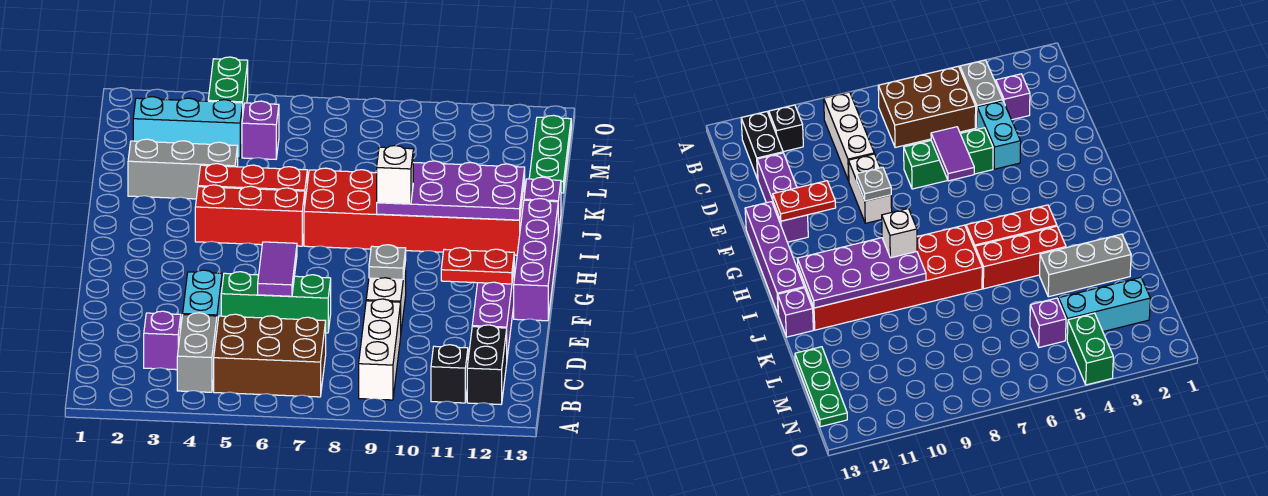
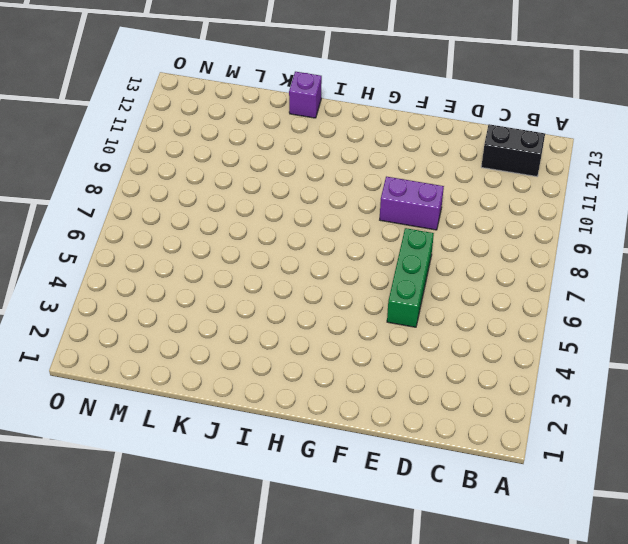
purple 1x2 brick [380,177,444,230] -> white 1x2 brick [366,262,406,330]
none -> grey 1x2 brick [177,313,217,392]
none -> brown 2x3 brick [214,314,326,397]
none -> white 1x3 brick [359,299,401,400]

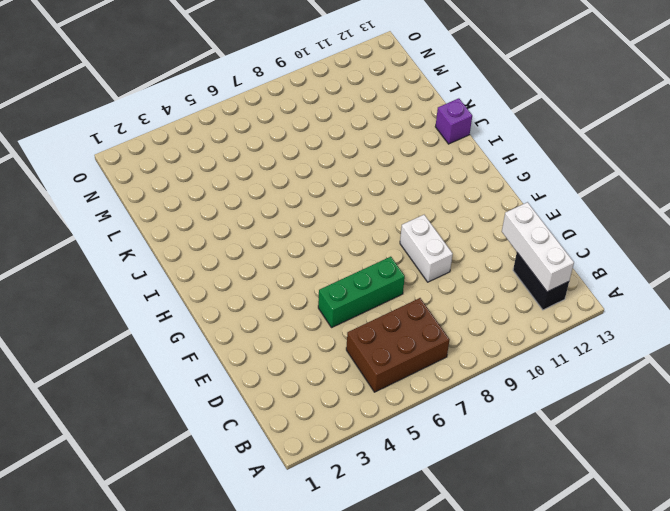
white 1x3 brick [502,202,574,292] -> white 1x3 brick moved to [359,299,401,400]
none -> grey 1x2 brick [177,313,217,392]
none -> black 1x1 brick [431,345,468,403]
none -> purple 1x1 brick [144,311,181,370]

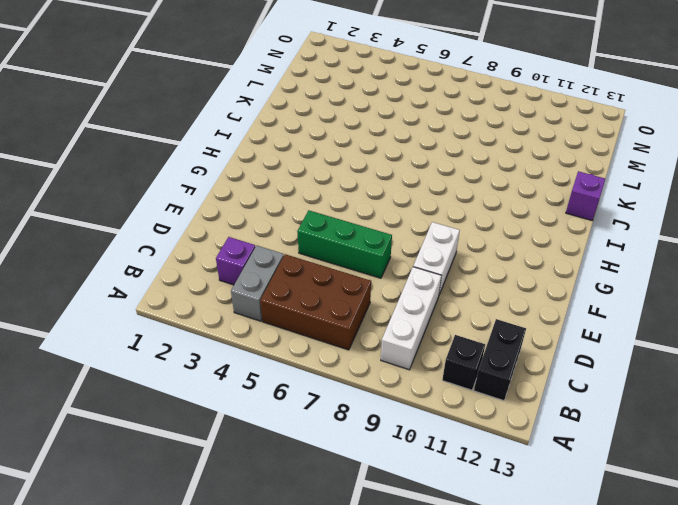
none -> cyan 1x2 brick [183,270,222,326]
none -> purple 1x3 brick [472,271,514,356]
none -> purple 1x4 brick [514,199,558,321]

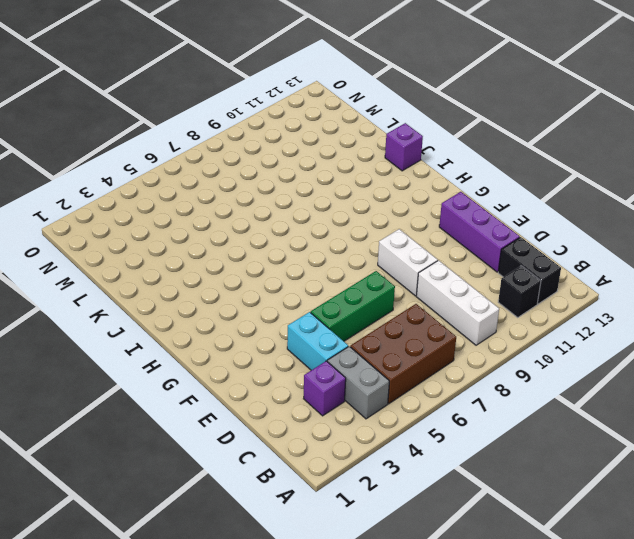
none -> purple 1x4 brick [514,199,558,321]
none -> red 1x3 brick [195,185,305,246]
none -> red 2x6 brick [304,168,525,255]

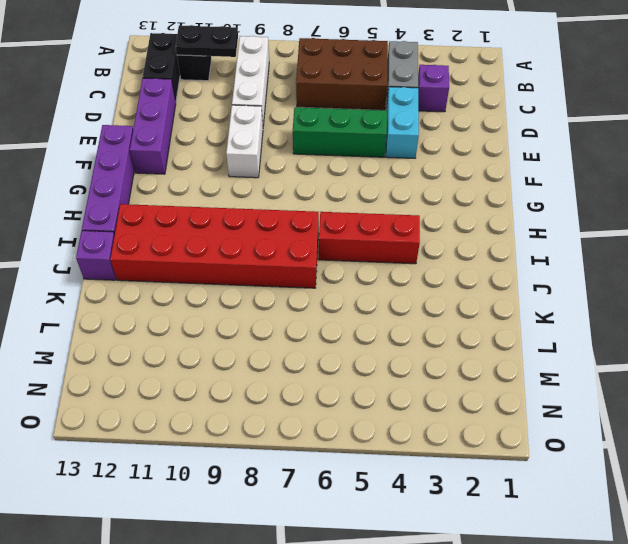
black 1x2 plate [175,25,238,57] -> none
none -> red 1x3 brick [198,164,307,200]
none -> grey 1x3 brick [128,139,238,199]
none -> green 1x3 plate [529,115,571,193]

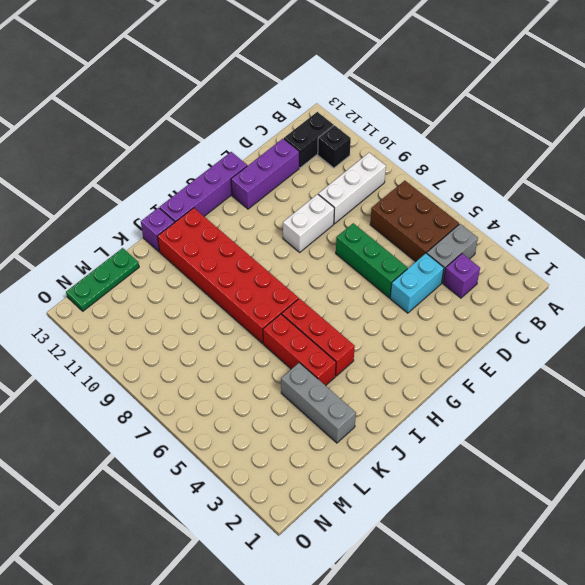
none -> cyan 1x3 brick [133,97,243,158]
none -> purple 1x1 brick [242,101,279,159]
none -> green 1x2 brick [208,57,248,110]

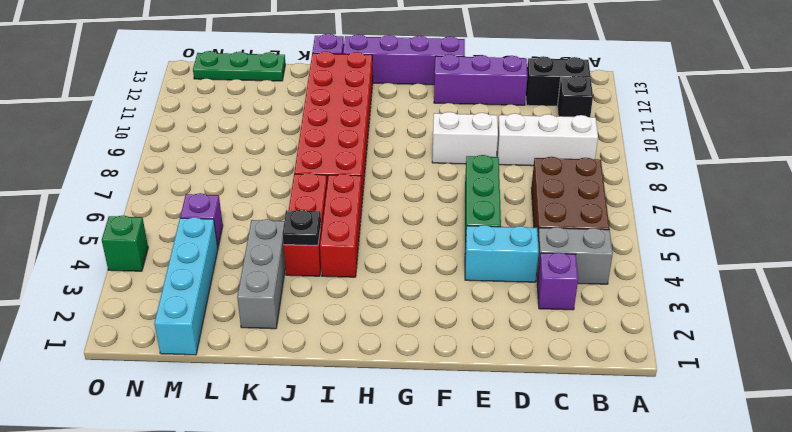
black 1x1 plate [283,210,321,245] -> none
cyan 1x4 brick [154,217,218,355] -> cyan 1x3 brick [133,97,243,158]
green 1x1 brick [102,215,148,271] -> green 1x2 brick [208,57,248,110]
none -> purple 1x2 tile [258,242,297,296]
none -> grey 1x1 plate [369,245,406,279]
none -> red 1x2 plate [441,248,514,284]

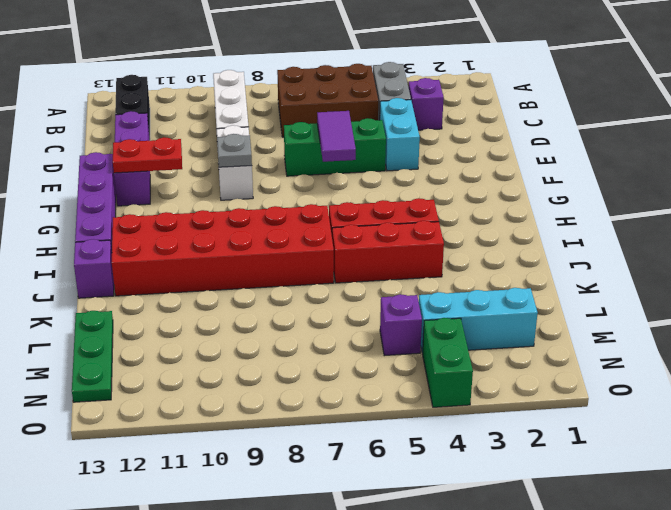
none -> black 1x1 brick [431,345,468,403]
none -> grey 1x3 brick [128,139,238,199]
none -> purple 2x4 plate [377,161,525,220]

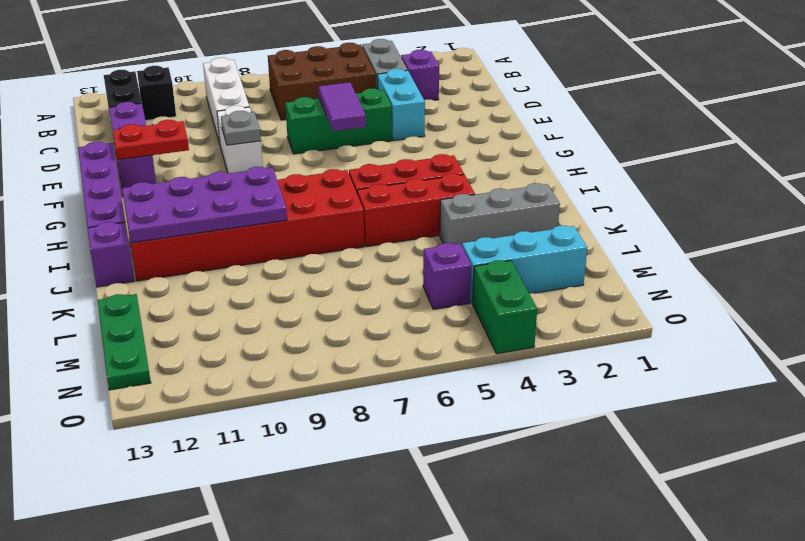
none -> white 1x1 brick [377,146,413,204]

